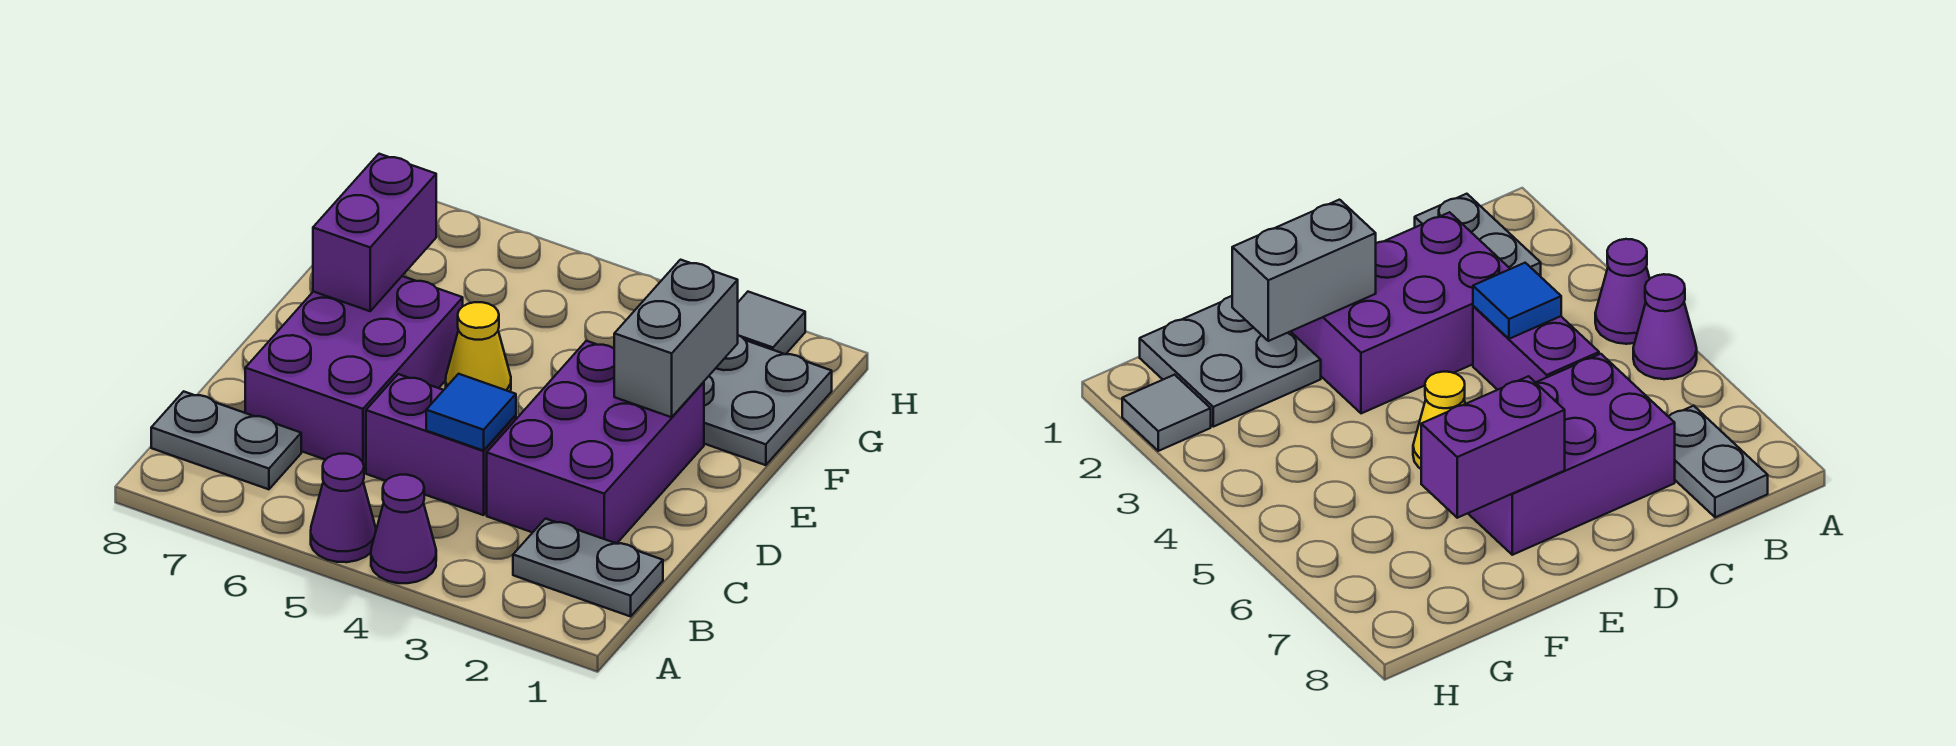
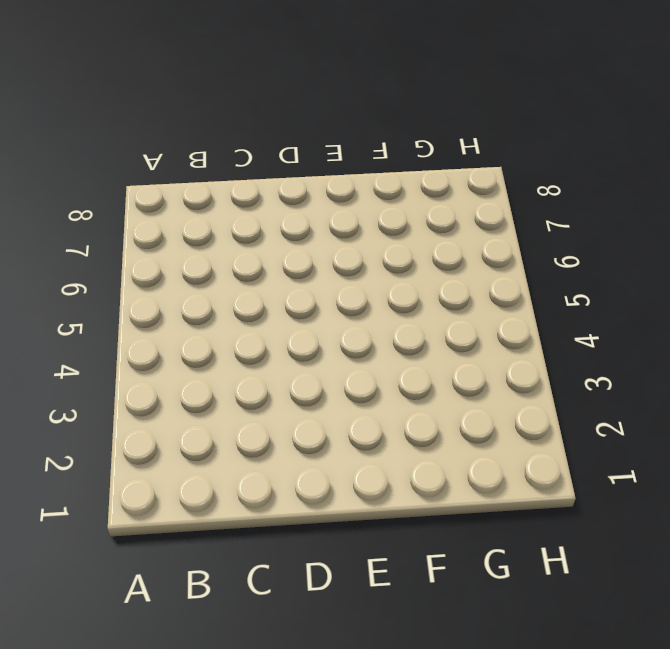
none -> purple 1x1 cone [371,475,436,583]
none -> purple 1x1 cone [311,454,376,562]
none -> grey 1x2 plate [513,519,663,616]

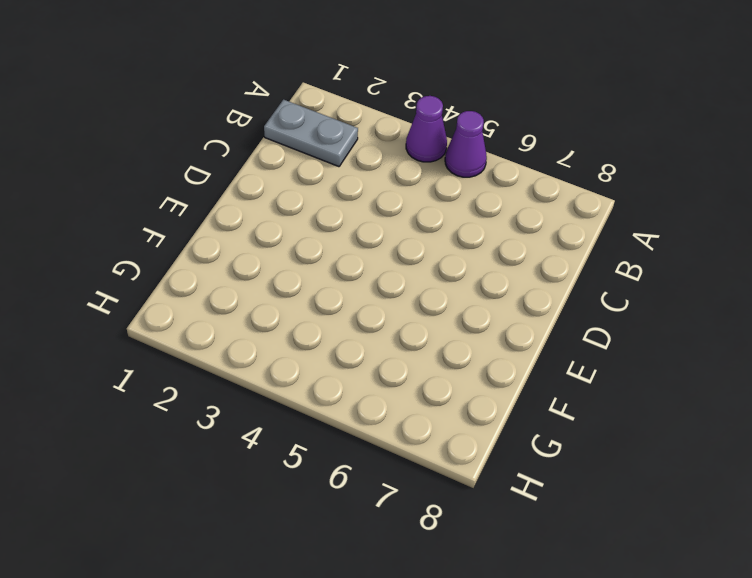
none -> grey 1x2 plate [151,391,301,489]
none -> purple 2x3 brick [487,341,704,544]
none -> purple 1x2 brick [366,374,516,515]

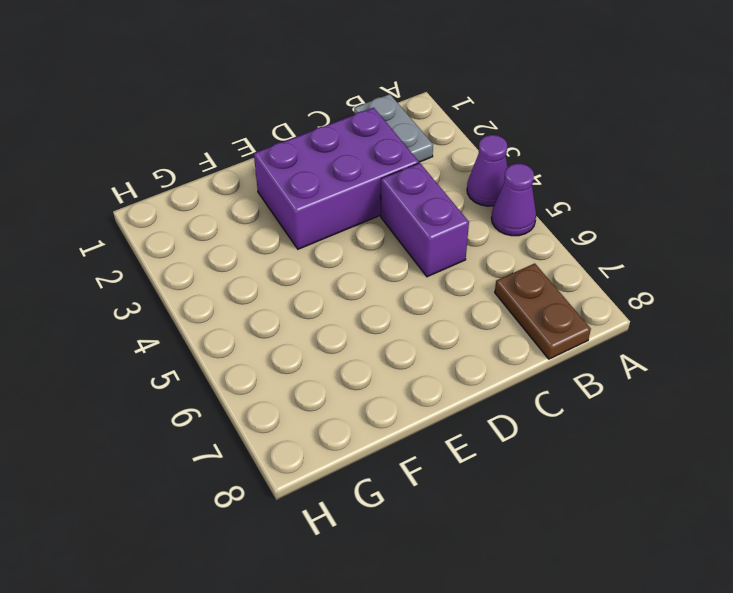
brown 1x2 plate [495,263,591,359] -> grey 1x2 plate [151,391,301,489]
none -> purple 2x3 brick [245,276,463,471]
none -> yellow 1x1 cone [446,302,511,392]
none -> grey 2x2 plate [704,335,832,465]

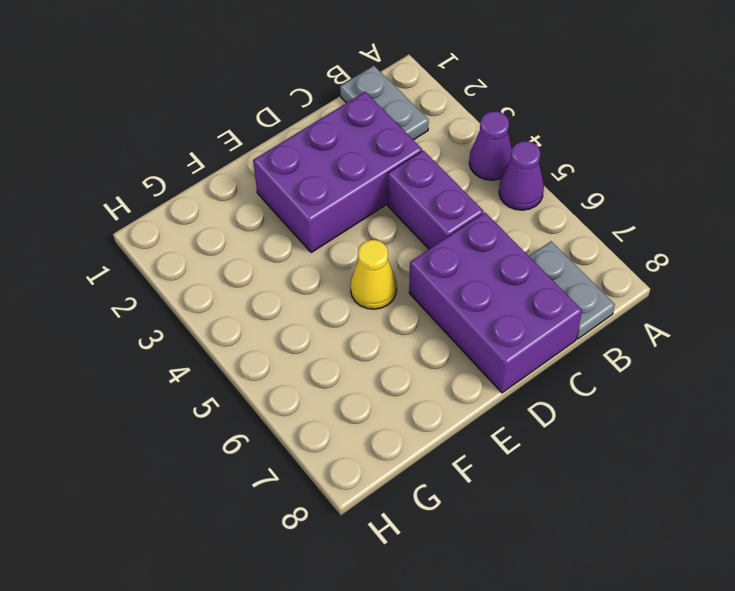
purple 2x3 brick [409,213,582,393] -> purple 2x3 brick turned to [245,276,463,471]
none -> grey 2x2 plate [704,335,832,465]
none -> grey 1x1 tile [738,292,805,354]
none -> blue 1x1 tile [426,374,516,451]

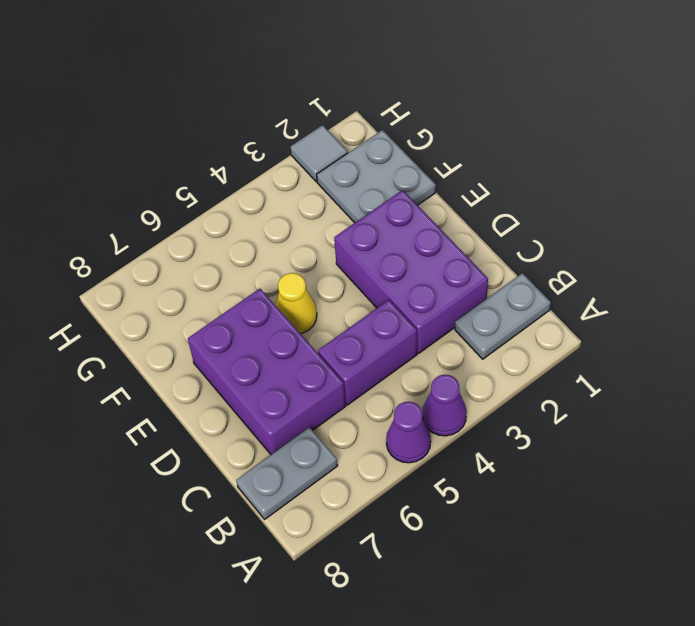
none -> blue 1x1 tile [426,374,516,451]
none -> grey 1x2 brick [614,260,738,417]
none -> purple 1x2 brick [313,154,436,311]

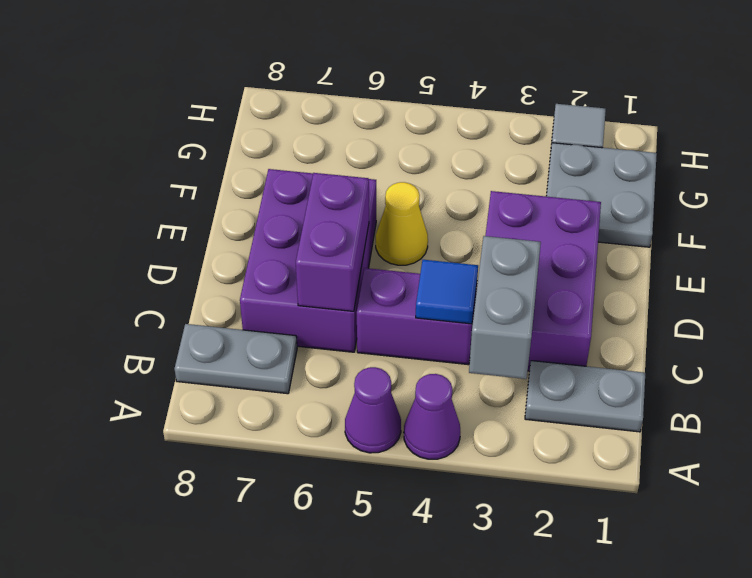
grey 1x2 brick [469,236,541,379] -> grey 1x2 brick moved to [614,260,738,417]
purple 1x2 brick [296,173,369,311] -> purple 1x2 brick moved to [313,154,436,311]

